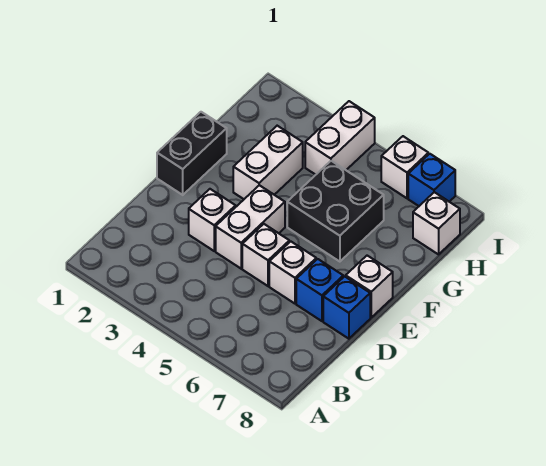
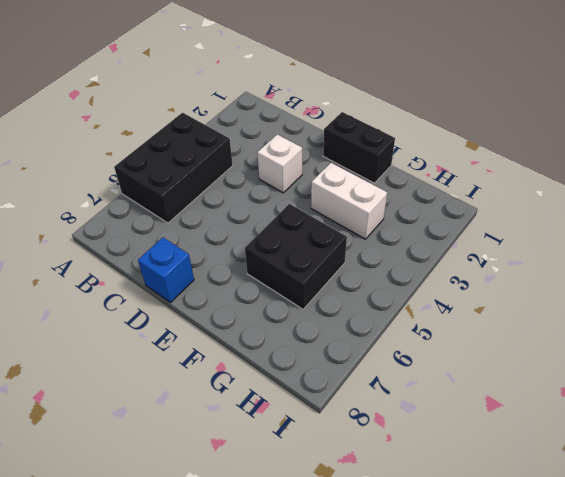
black 2x3 brick [114,113,233,223] -> none
none -> white 1x2 brick [216,185,285,269]
none -> white 1x1 brick [242,224,289,286]
none -> white 1x1 brick [269,241,316,304]

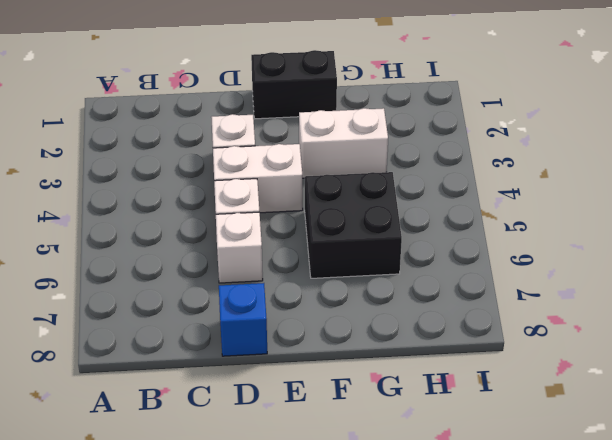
none -> blue 1x1 brick [296,259,343,321]
none -> white 1x1 brick [346,256,393,317]
none -> white 1x2 brick [305,101,375,175]

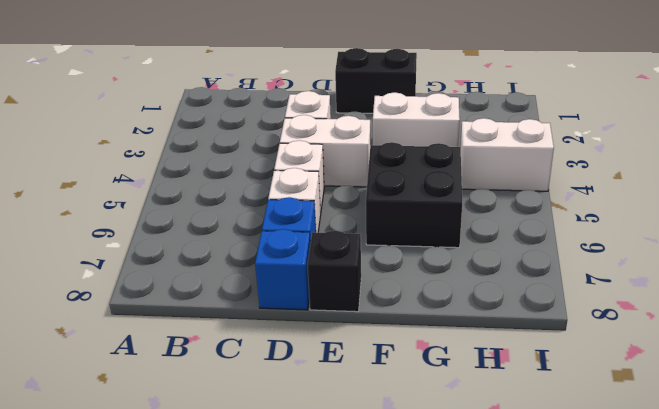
black 1x1 brick [308,231,361,312] -> white 1x1 brick [346,256,393,317]
none -> white 1x1 brick [413,192,460,254]
none -> white 1x1 brick [381,136,428,198]
none -> blue 1x1 brick [408,154,455,206]

